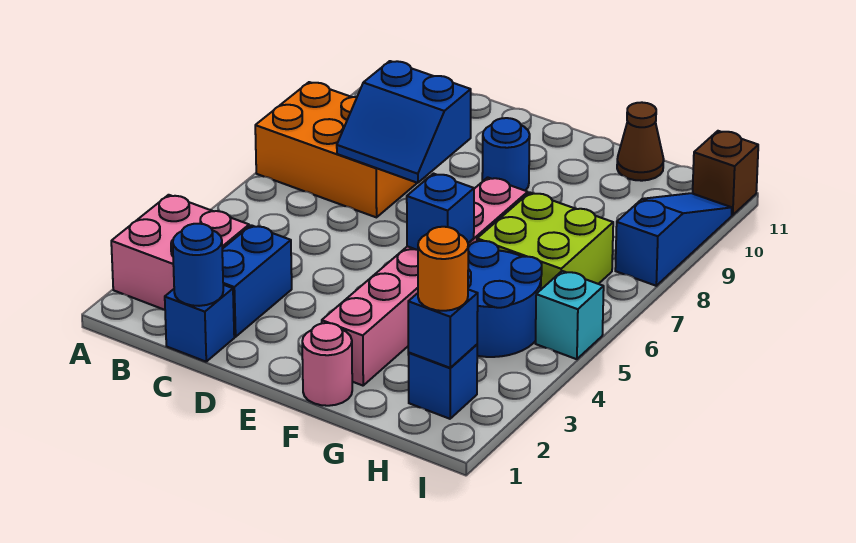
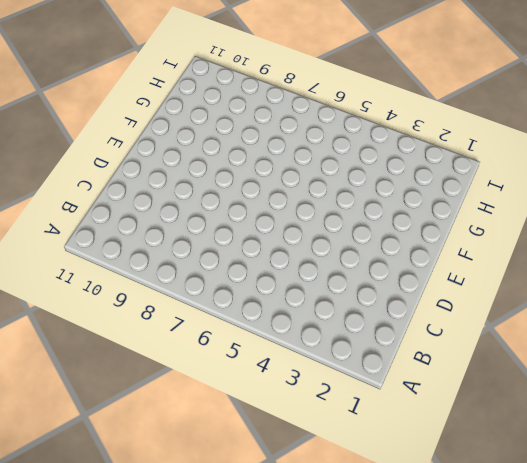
none -> pink 2x2 brick [111,195,249,310]
none -> orange 2x3 brick [255,82,417,217]
none -> blue 1x1 brick [165,285,234,362]

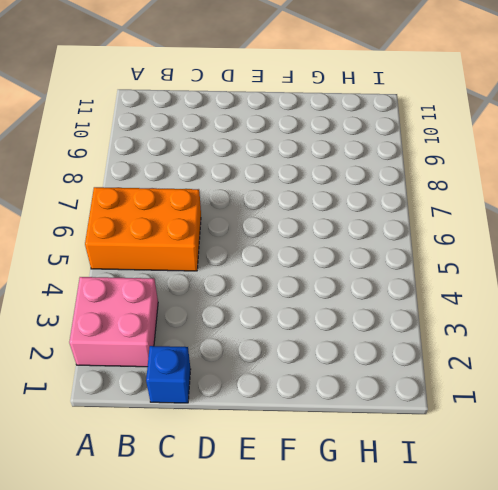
orange 2x3 brick [85,187,201,271] -> orange 2x3 brick moved to [255,82,417,217]
none -> blue 1x2 brick [222,225,292,337]
none -> blue 1x1 round brick [482,118,530,191]
none -> pink 1x1 round brick [302,323,352,406]

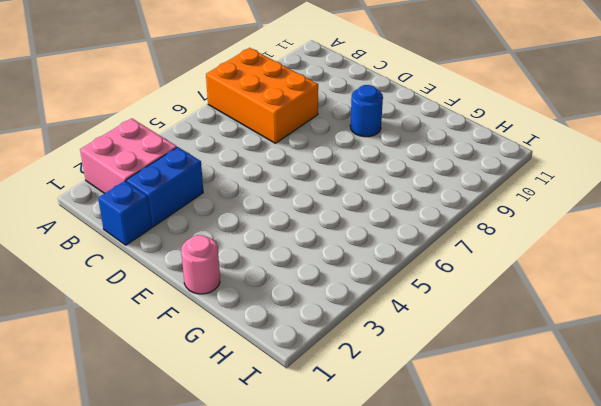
none -> pink 1x6 brick [322,177,528,386]
none -> blue 2x2 round brick [468,241,542,357]
none -> lime 2x2 brick [477,193,613,289]

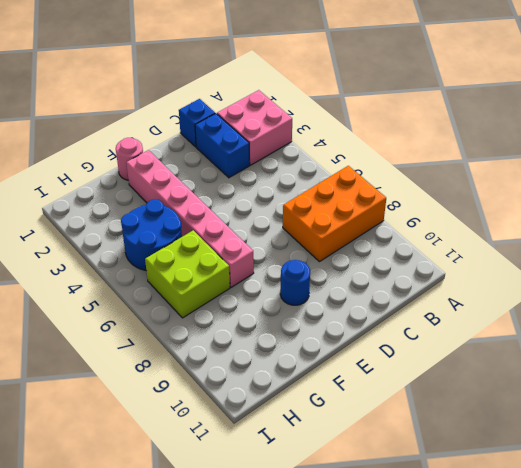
none -> brown 1x1 cone [617,102,664,181]
none -> blue 1x1 brick [408,345,477,419]
none -> cyan 1x1 brick [535,271,604,359]

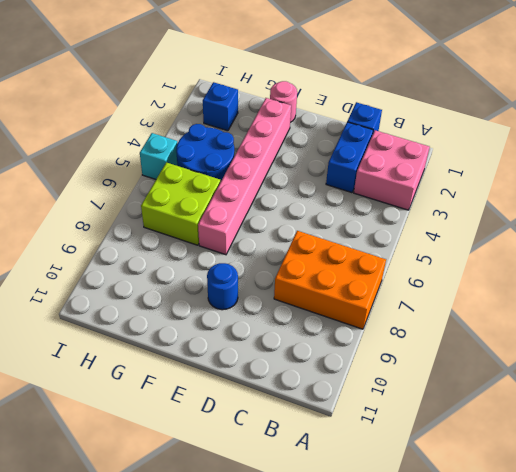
none -> brown 1x1 cone [617,102,664,181]
none -> blue 1x3 slope [615,193,732,286]
none -> brown 1x1 brick [693,131,758,215]

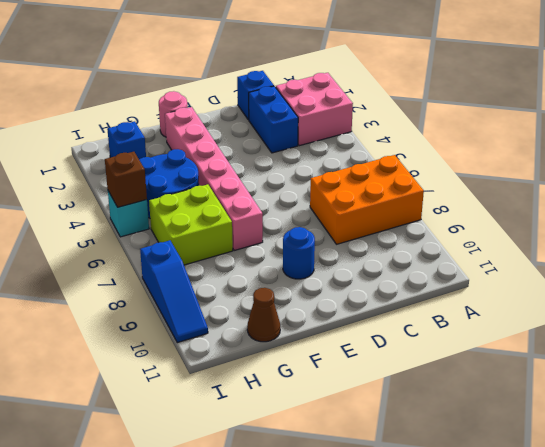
brown 1x1 brick [105,152,147,207] -> brown 1x1 brick moved to [693,131,758,215]
none -> blue 1x1 round brick [173,224,223,306]
none -> blue 2x2 slope [337,61,471,183]
none -> blue 1x1 brick [407,174,474,250]

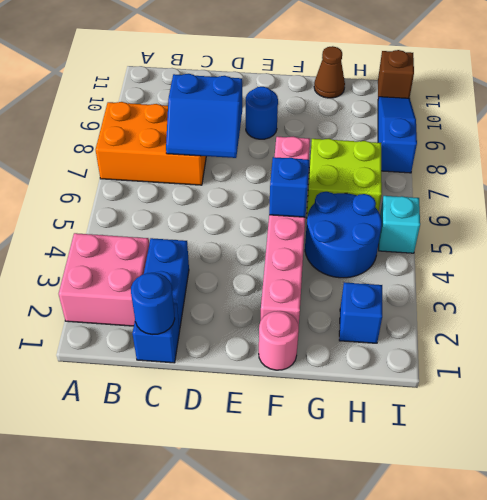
none -> blue 1x1 brick [408,290,478,368]
none -> orange 1x1 round brick [418,227,468,311]

